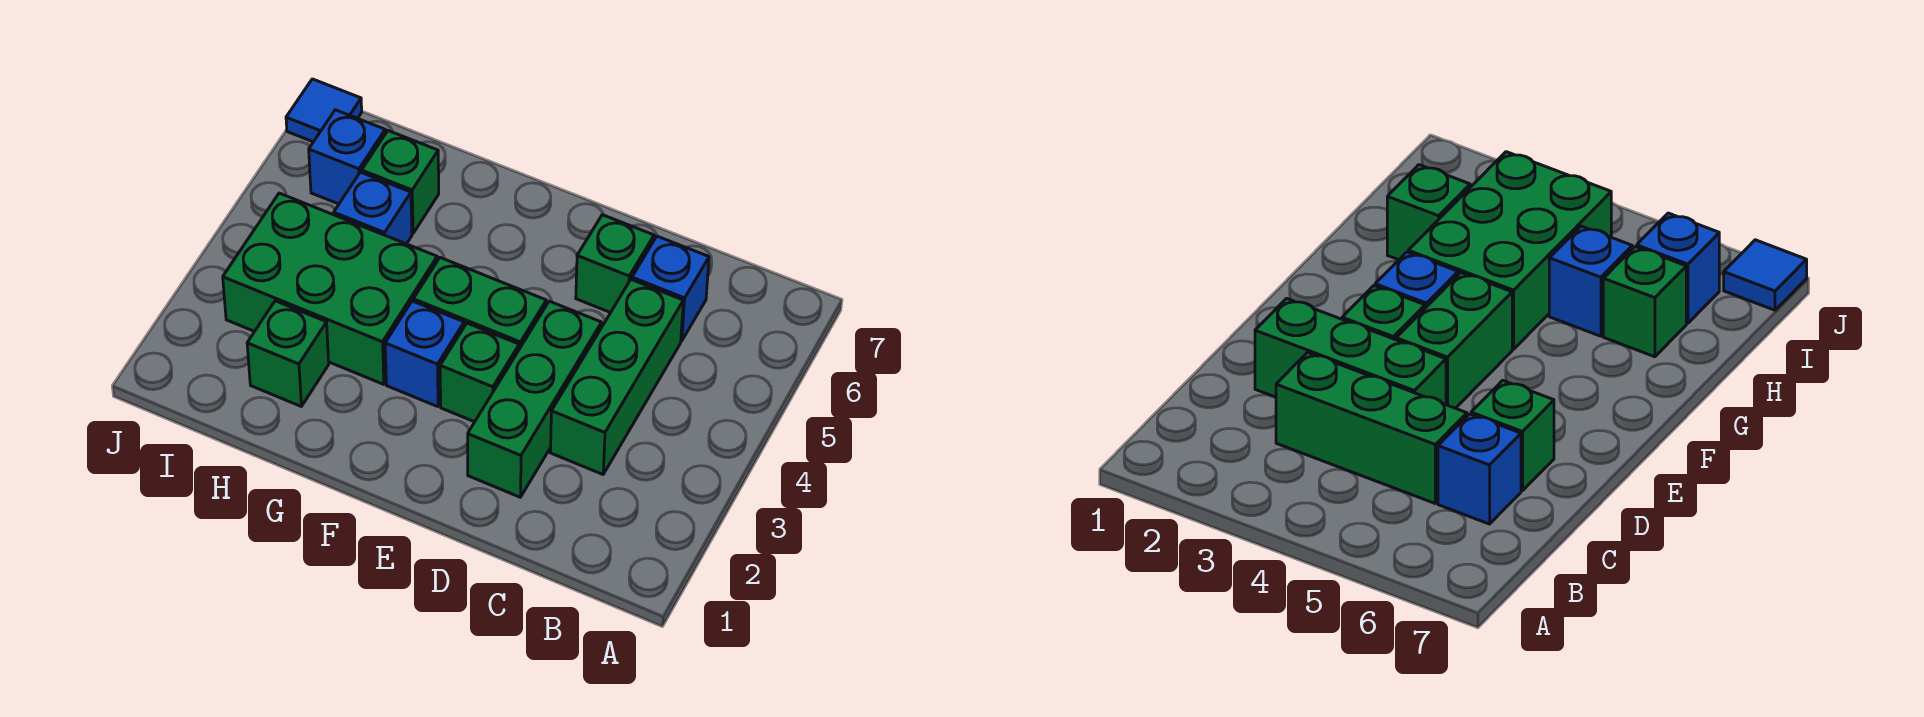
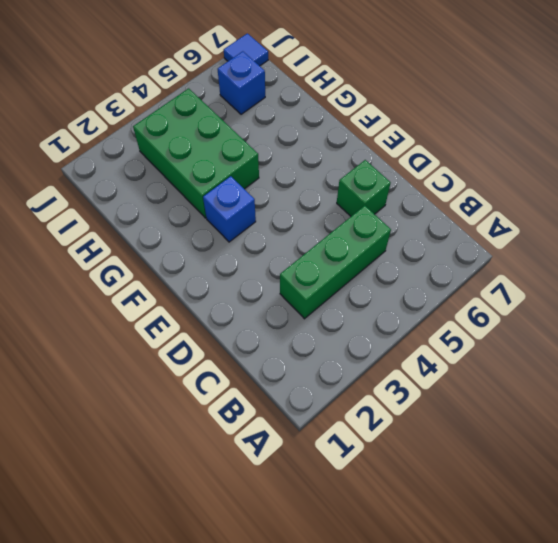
none -> blue 1x1 brick [632,236,709,341]
none -> green 1x3 brick [468,301,602,497]
none -> green 1x1 brick [440,323,519,422]

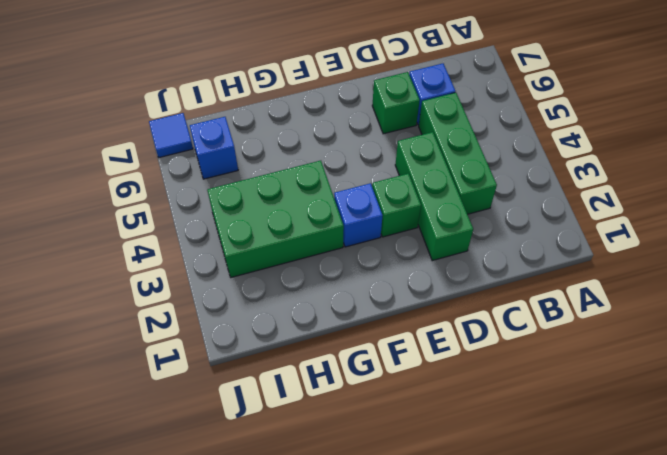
none -> green 1x2 brick [413,258,546,349]
none -> green 1x1 brick [247,301,329,406]
none -> blue 1x1 brick [334,172,412,244]

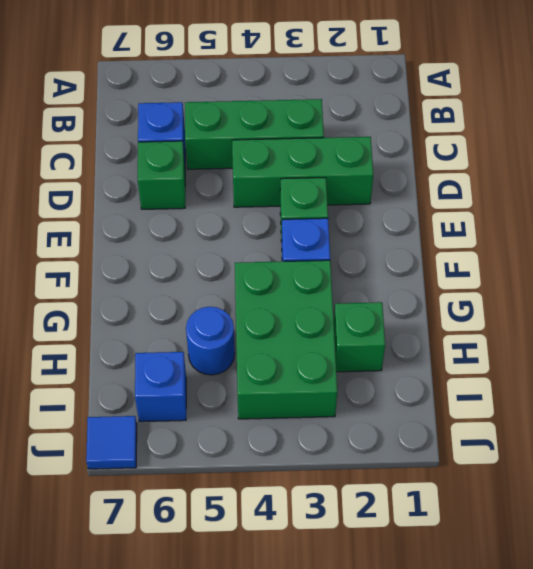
blue 1x1 round brick [186,307,235,375] -> blue 1x1 brick [334,172,412,244]
none -> green 1x2 brick [413,258,546,349]
none -> green 1x1 brick [362,131,439,234]

